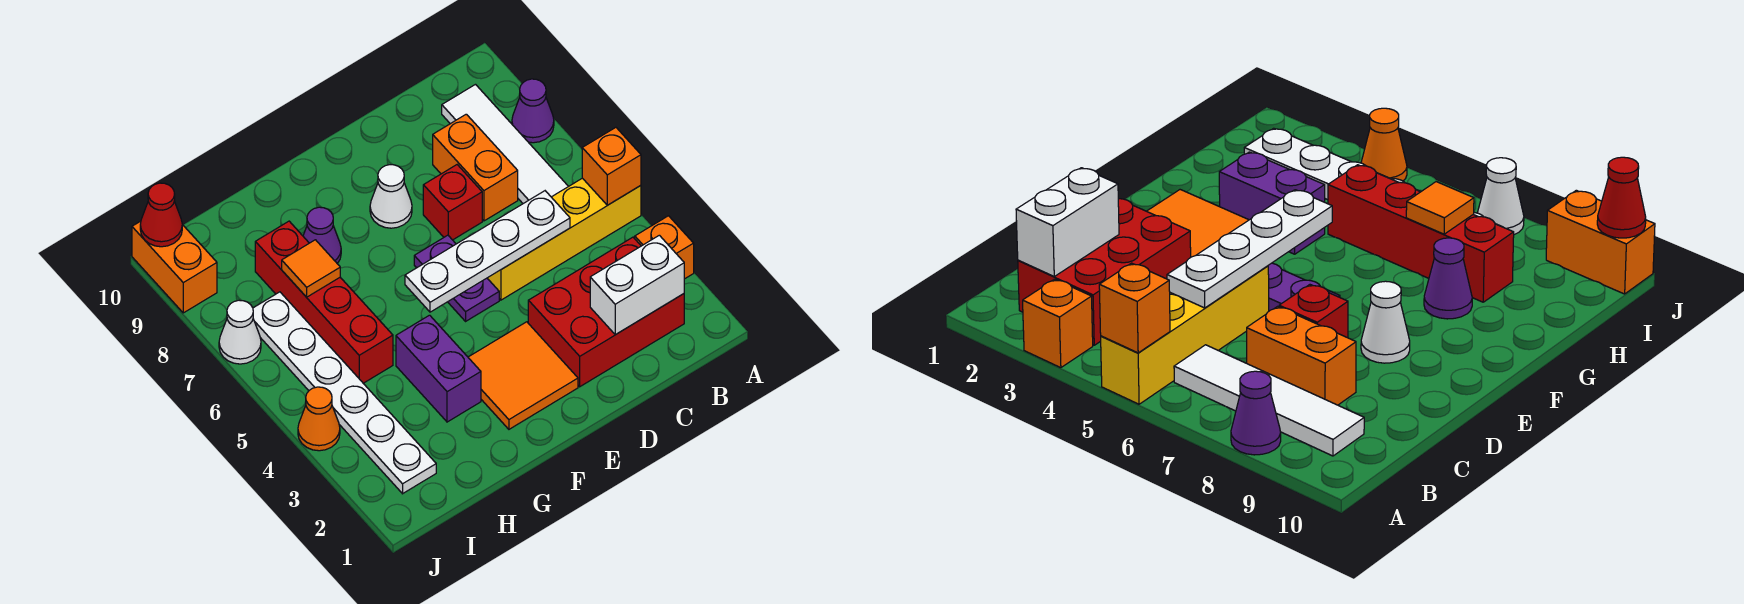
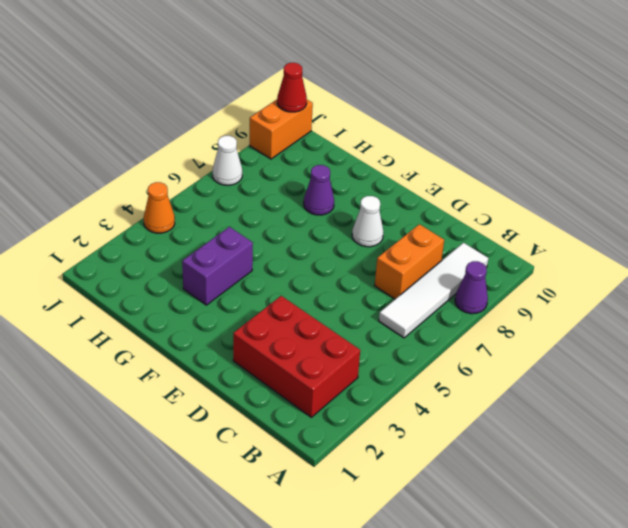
none -> orange 1x1 brick [635,216,694,279]
none -> yellow 1x4 brick [488,178,641,300]
none -> red 1x1 brick [423,165,482,240]

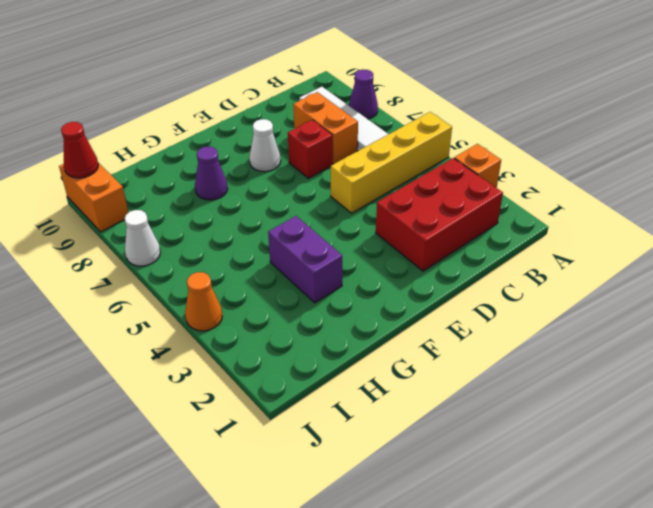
none -> orange 2x2 tile [468,322,578,429]
none -> purple 1x2 plate [414,235,499,321]
none -> red 1x4 brick [255,221,393,383]

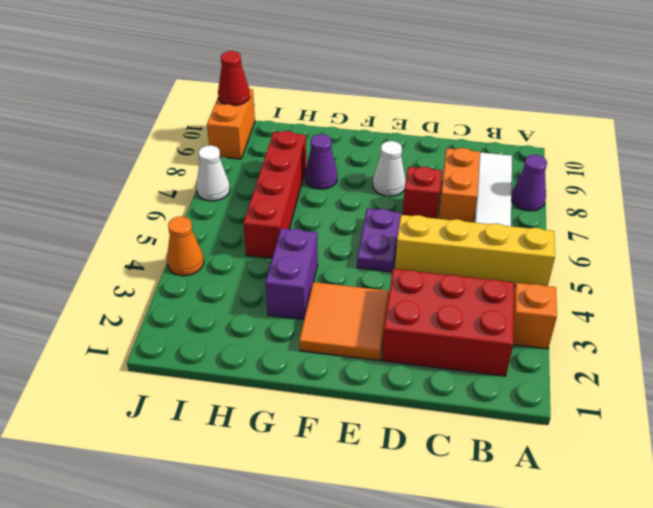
none -> white 1x6 plate [253,292,436,494]
none -> orange 1x1 brick [582,128,641,205]
none -> white 1x2 brick [590,235,684,335]

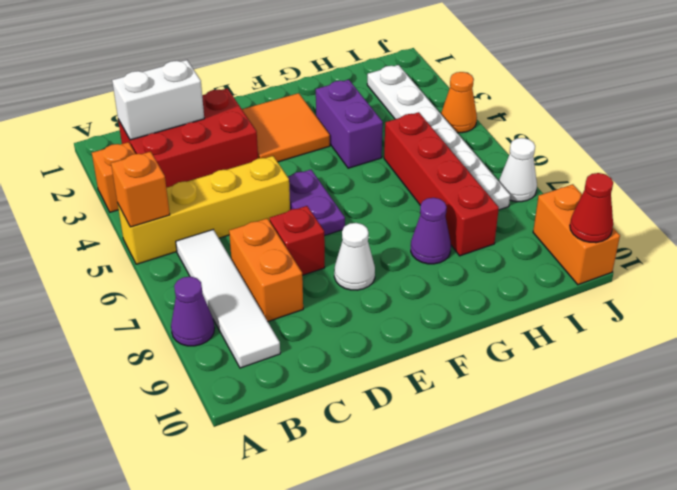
none -> white 1x4 plate [405,191,570,312]
none -> orange 1x1 tile [282,240,340,297]

